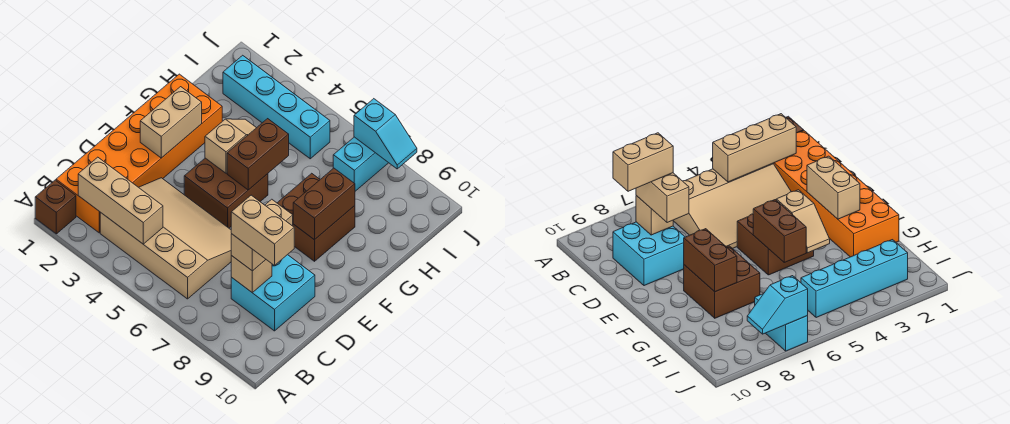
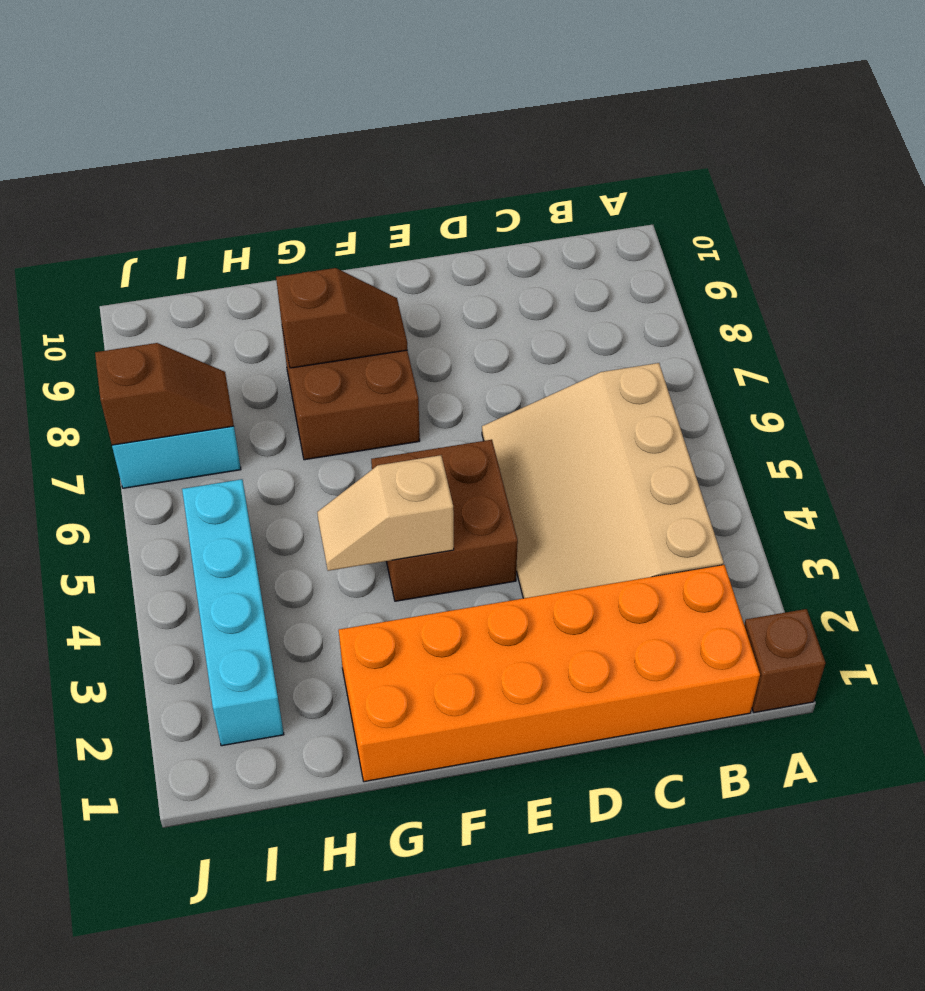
brown 1x2 slope [276,268,407,368] -> brown 1x2 brick [293,168,355,240]
brown 1x2 slope [95,343,234,445] -> cyan 1x2 slope [354,99,417,169]
none -> cyan 2x2 brick [231,255,315,331]
none -> tan 1x3 brick [78,157,163,244]
none -> tan 1x1 brick [231,256,272,293]

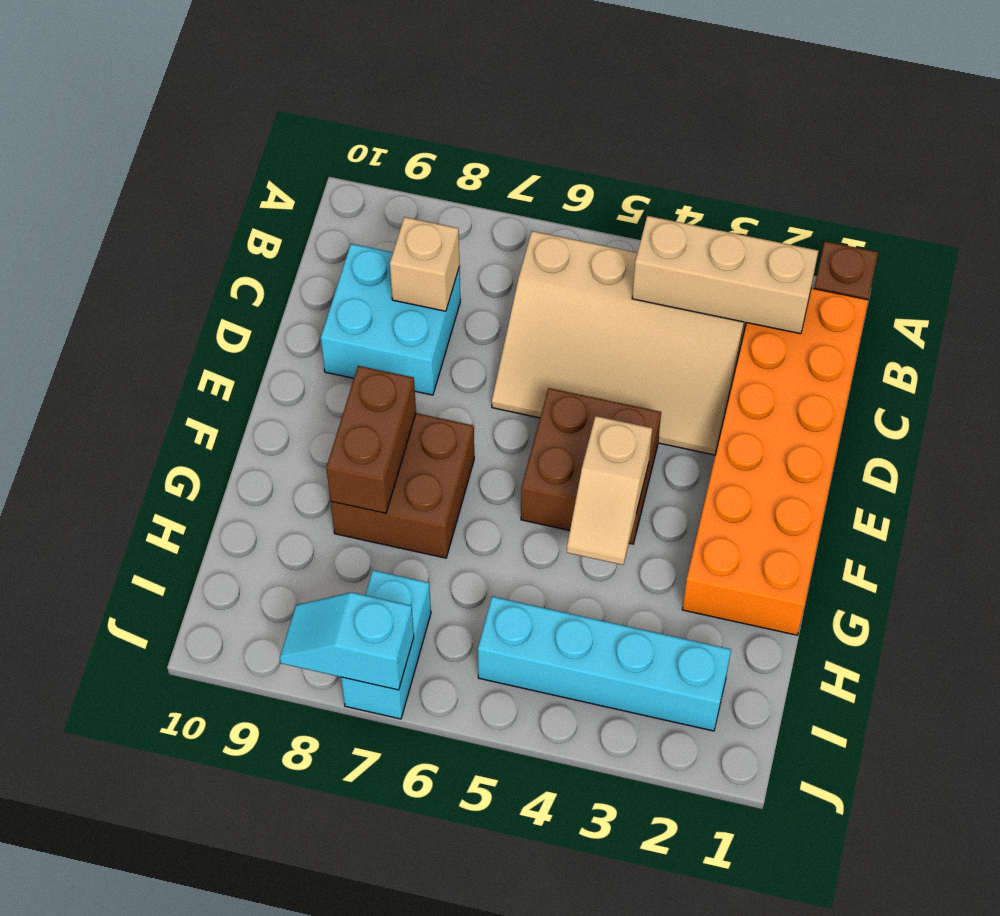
none -> tan 1x2 brick [140,87,202,158]
none -> brown 1x2 brick [227,119,289,190]
none -> tan 1x2 brick [231,199,293,271]

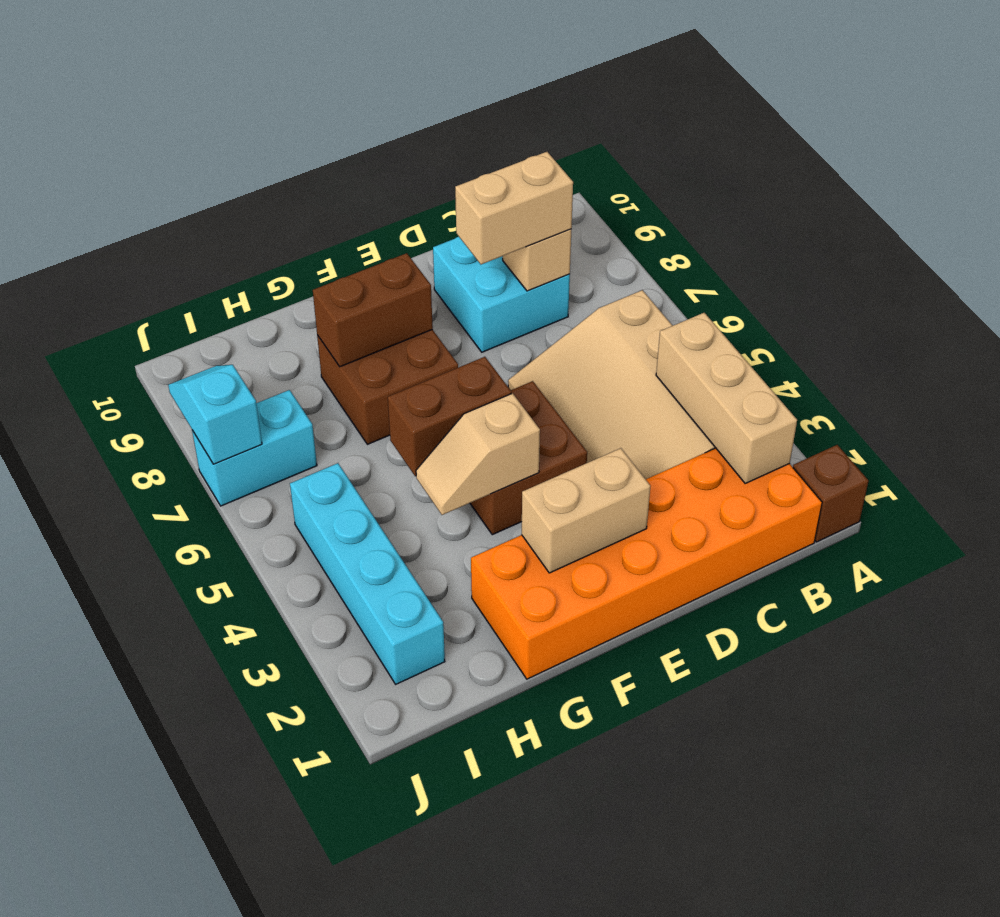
none -> tan 1x2 brick [231,195,294,265]

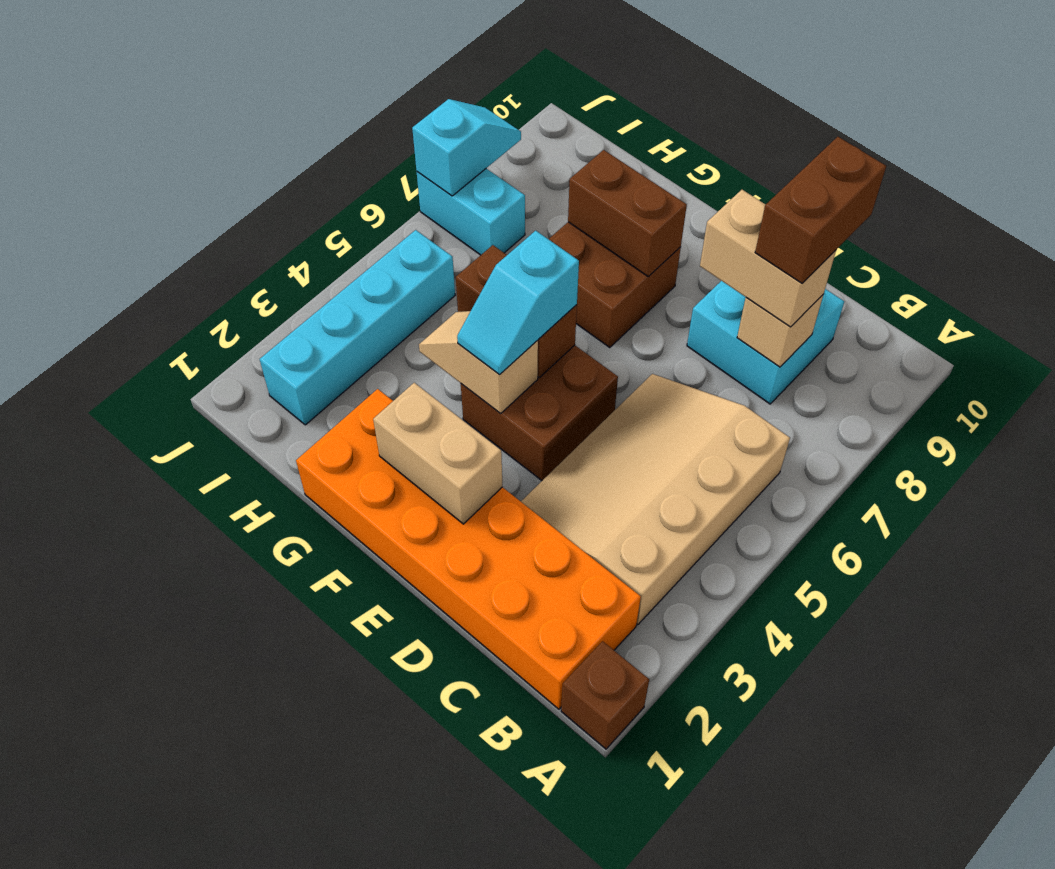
brown 1x2 brick [755,137,886,283] -> tan 1x2 brick [231,195,294,265]
cyan 1x2 slope [457,231,579,374] -> none
none -> tan 1x3 brick [78,157,163,244]

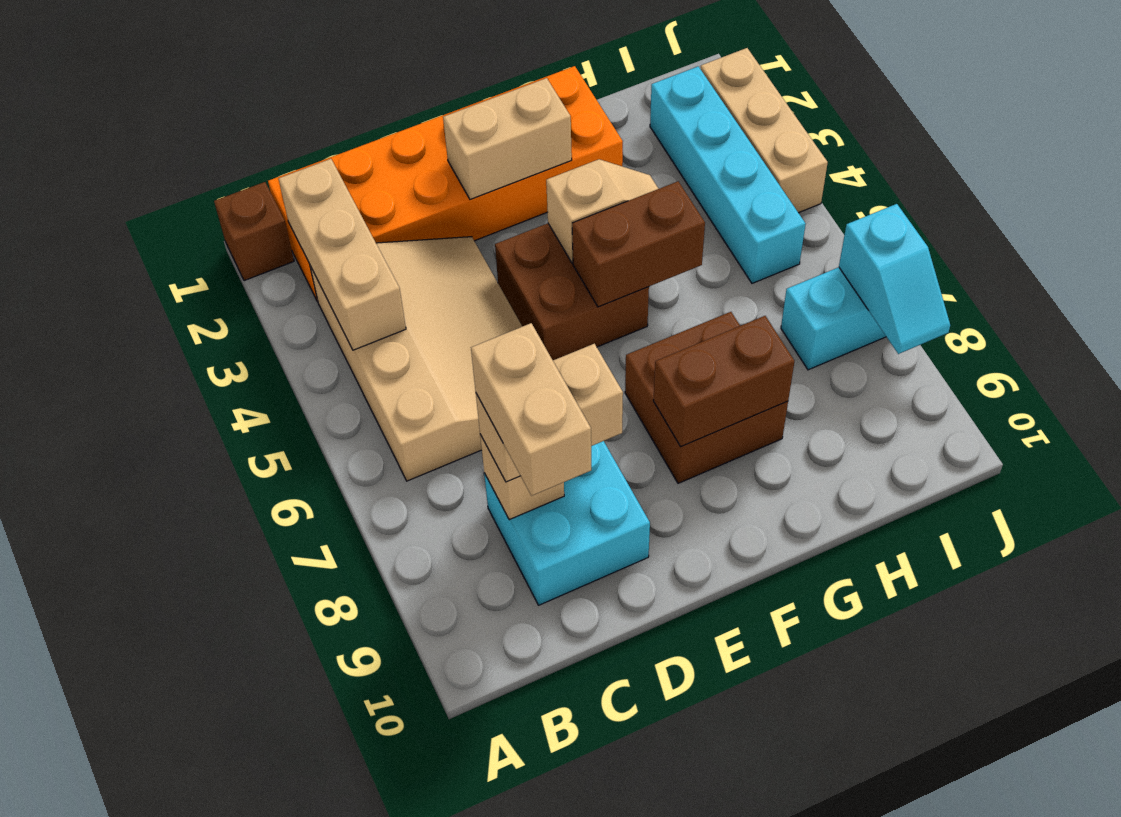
tan 1x3 brick [701,48,828,213] -> none

